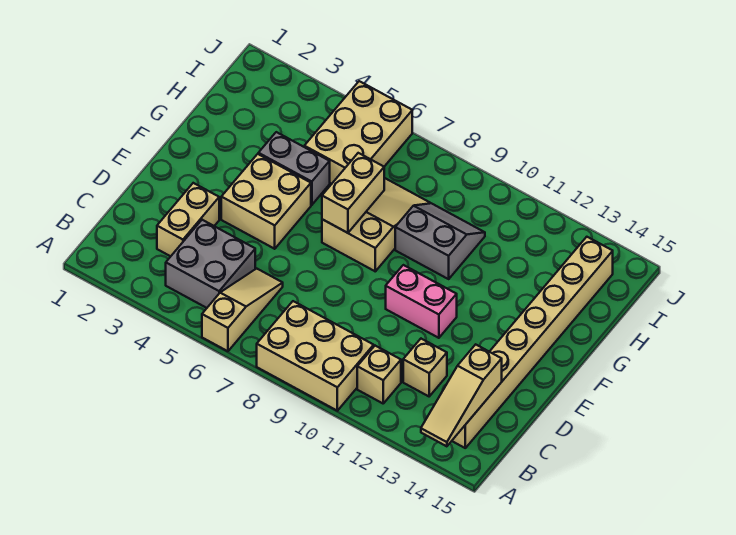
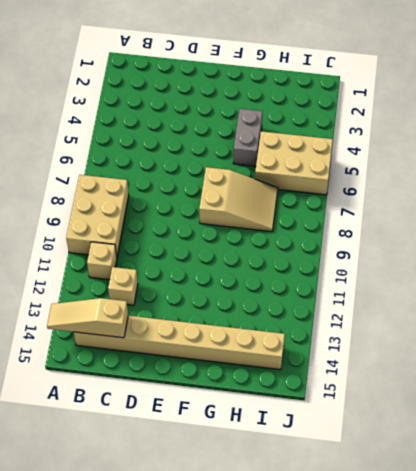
none -> tan 1x3 slope [202,269,283,351]
none -> grey 2x2 brick [166,220,255,308]
none -> tan 1x2 brick [157,183,219,256]

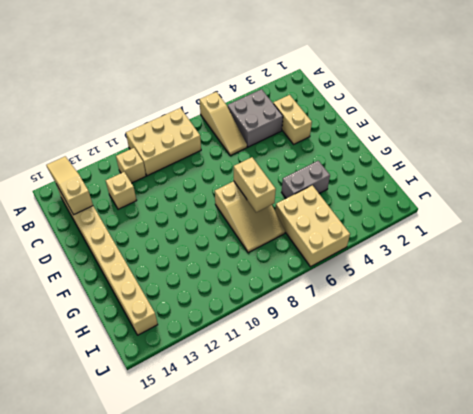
none -> tan 2x2 brick [221,154,311,249]
none -> pink 1x2 brick [386,265,457,338]
none -> grey 2x2 slope [395,203,485,279]

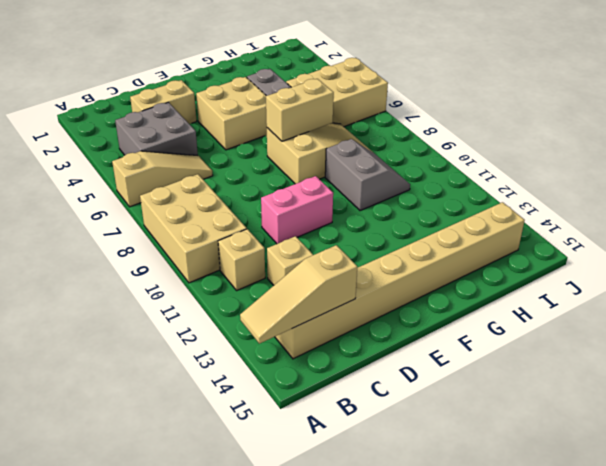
pink 1x2 brick [261,176,333,244] -> pink 1x2 brick turned to [386,265,457,338]

